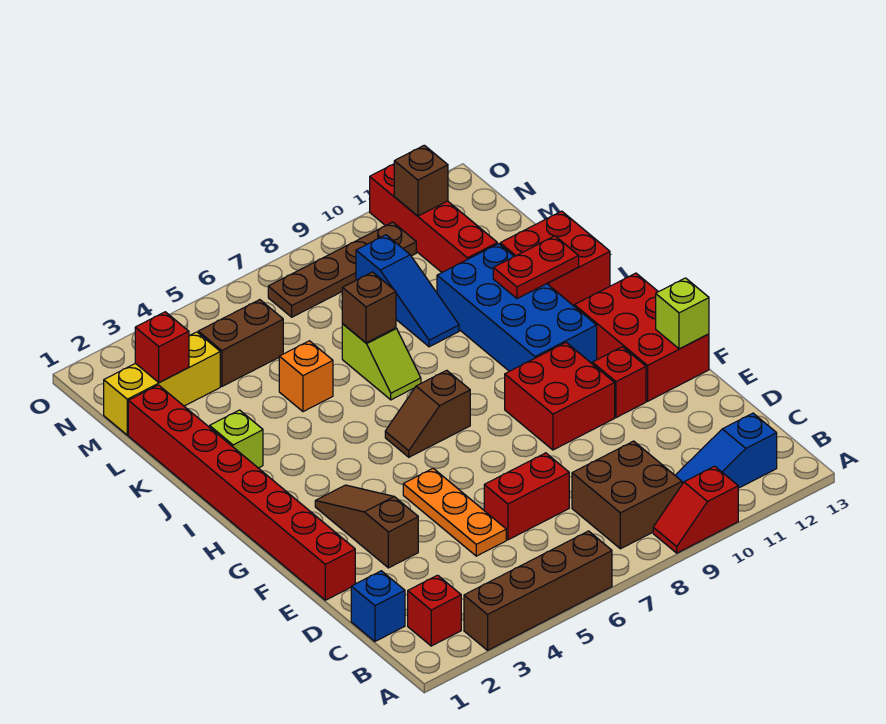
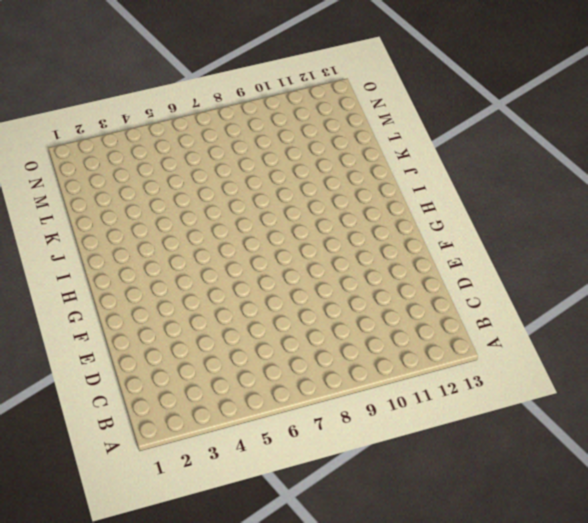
none -> brown 1x4 brick [464,531,612,650]
none -> red 1x2 slope [653,466,738,553]
none -> red 1x1 brick [408,575,461,646]

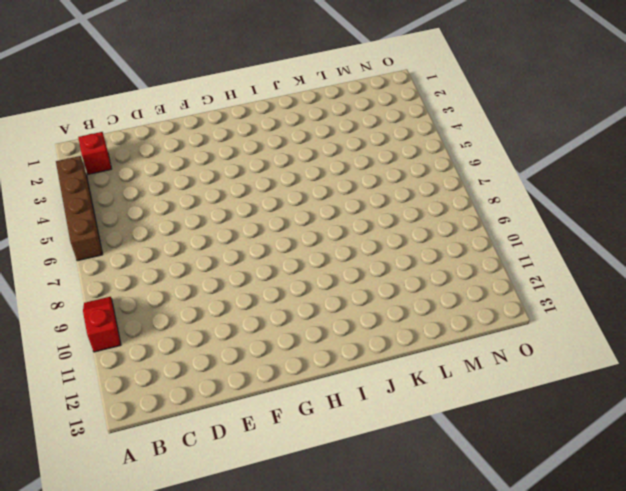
none -> brown 2x2 brick [572,441,682,549]
none -> blue 1x3 slope [675,413,777,488]
none -> blue 1x1 brick [351,571,405,641]

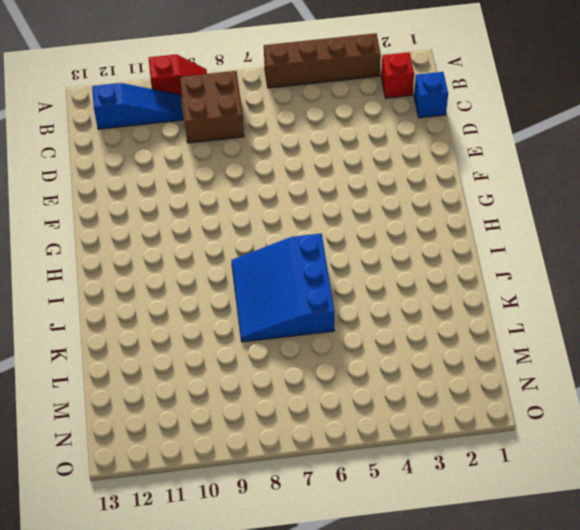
blue 3x3 slope [231,234,334,342] -> lime 1x2 slope [342,324,421,400]
none -> orange 1x3 plate [403,468,506,556]
none -> red 1x2 brick [484,453,569,540]
none -> red 1x8 brick [128,385,355,600]

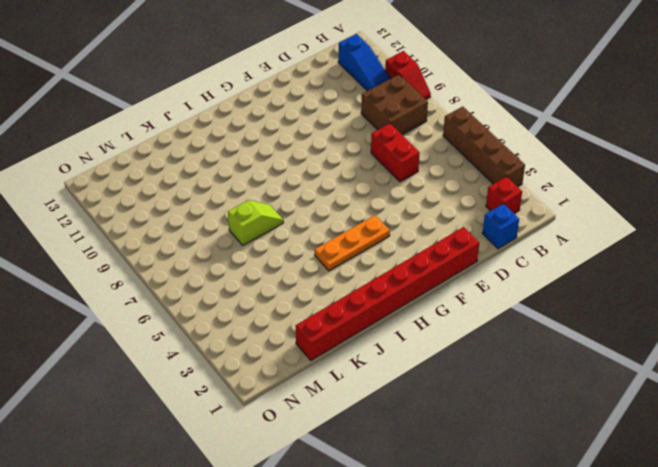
orange 1x3 plate [314,215,390,271] -> orange 1x3 plate moved to [403,468,506,556]
none -> brown 1x3 slope [315,485,418,568]
none -> red 2x2 brick [505,343,615,450]
none -> red 1x1 brick [592,347,646,418]

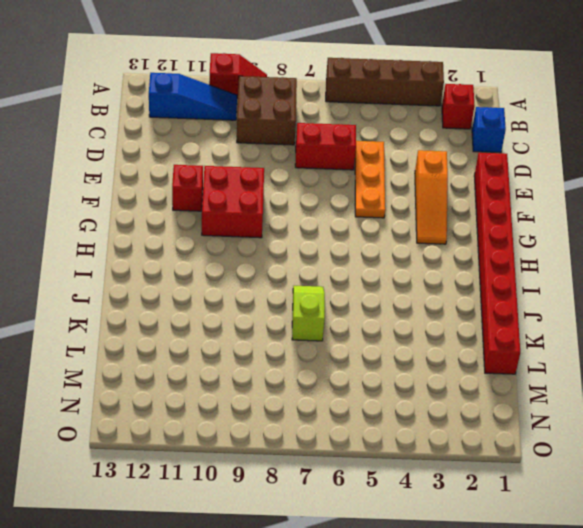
orange 1x3 slope [415,150,448,244] -> brown 1x3 slope [315,485,418,568]
none -> red 2x3 brick [574,273,709,401]
none -> brown 1x2 slope [385,370,470,457]
none -> blue 2x4 brick [437,244,597,371]

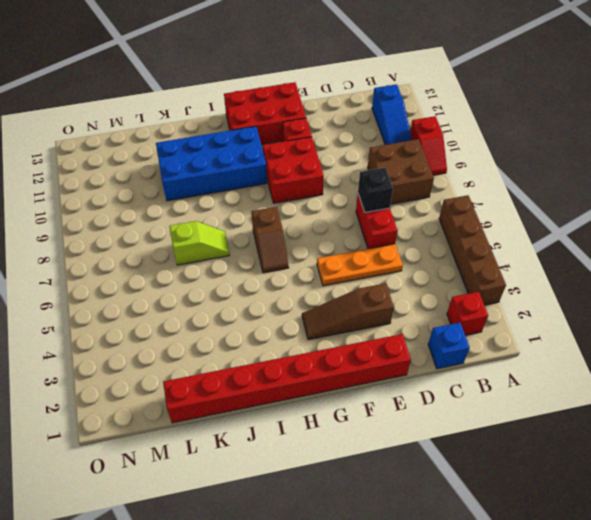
black 1x1 brick [358,168,393,212] -> none
none -> lime 1x1 brick [210,410,263,468]
none -> red 2x2 brick [500,211,610,306]
none -> orange 1x1 brick [279,341,333,412]

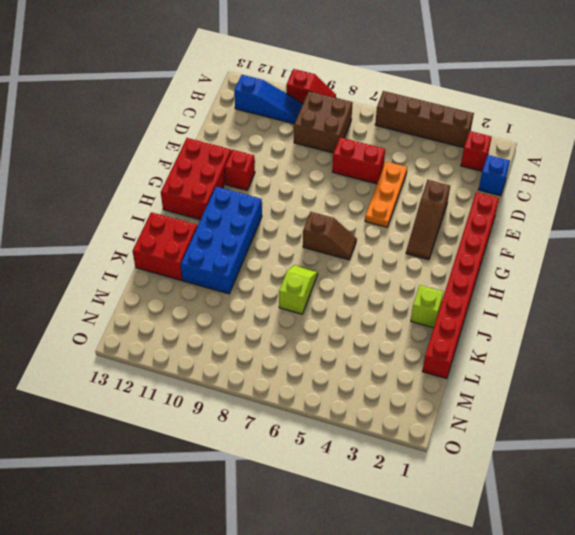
none -> red 2x2 brick [505,343,615,450]
none -> orange 1x1 brick [279,341,333,412]
none -> blue 1x3 slope [356,235,459,347]

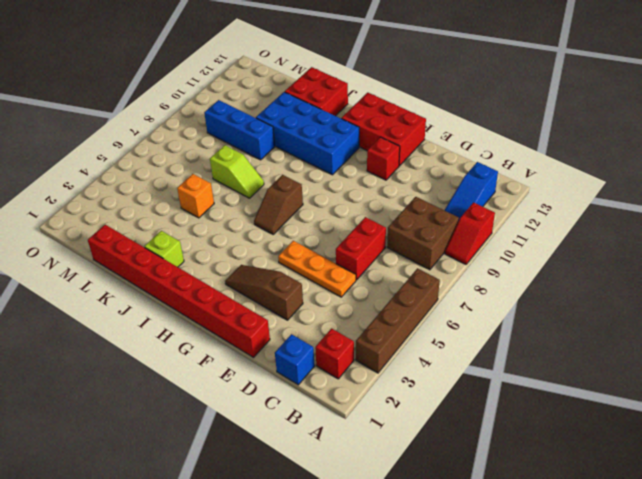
blue 1x3 brick [204,100,275,160] -> blue 1x3 slope [356,235,459,347]
none -> red 2x2 brick [505,343,615,450]
none -> red 1x4 brick [370,164,497,272]
none -> yellow 1x3 brick [104,332,220,435]

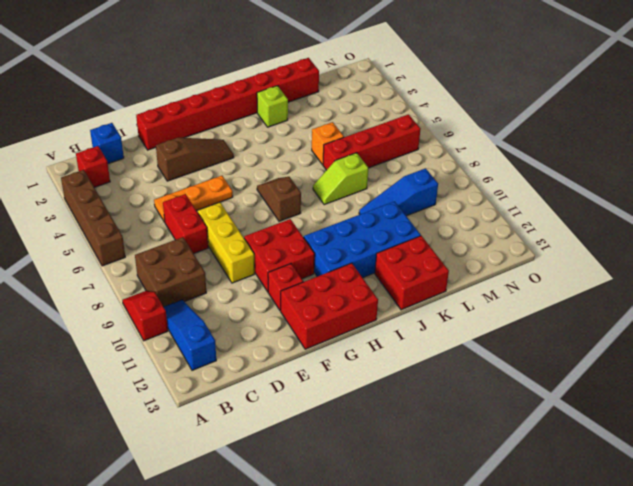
yellow 1x3 brick [198,202,255,283] -> yellow 1x3 brick moved to [104,332,220,435]
red 1x4 brick [323,114,420,170] -> red 1x4 brick moved to [370,164,497,272]
none -> brown 1x2 brick [198,300,283,386]
none -> brown 1x4 plate [268,222,416,317]
none -> lime 1x1 brick [656,278,709,349]

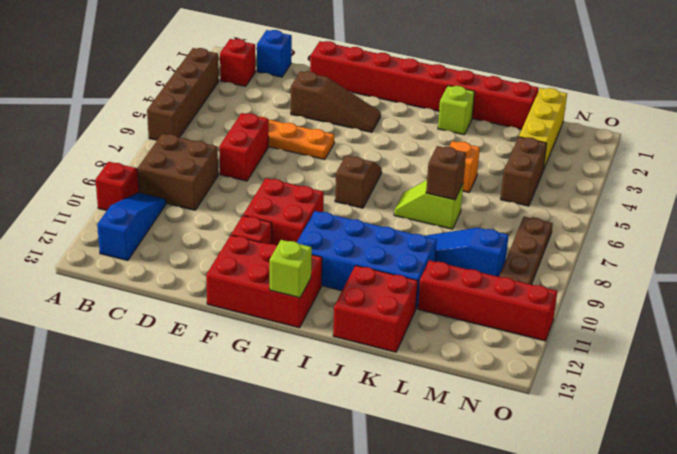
lime 1x1 brick [270,240,312,298] -> lime 1x1 brick moved to [656,278,709,349]
none -> red 1x2 plate [493,236,579,299]
none -> red 1x1 brick [135,312,189,383]
none -> brown 1x1 brick [394,145,448,216]

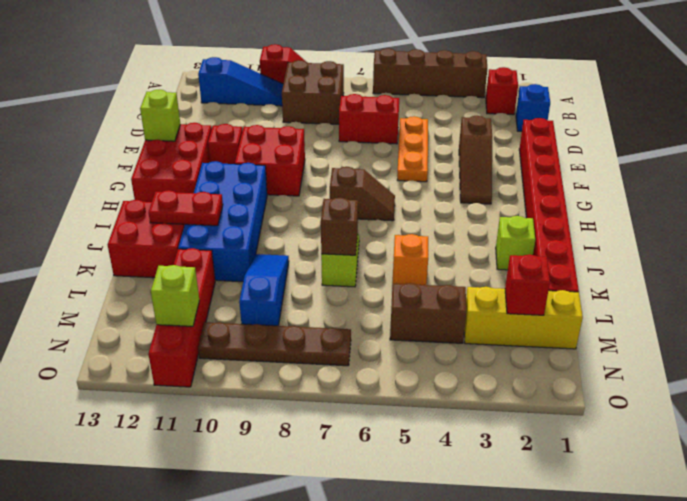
lime 1x1 brick [151,265,199,326] -> brown 1x1 brick [394,145,448,216]

